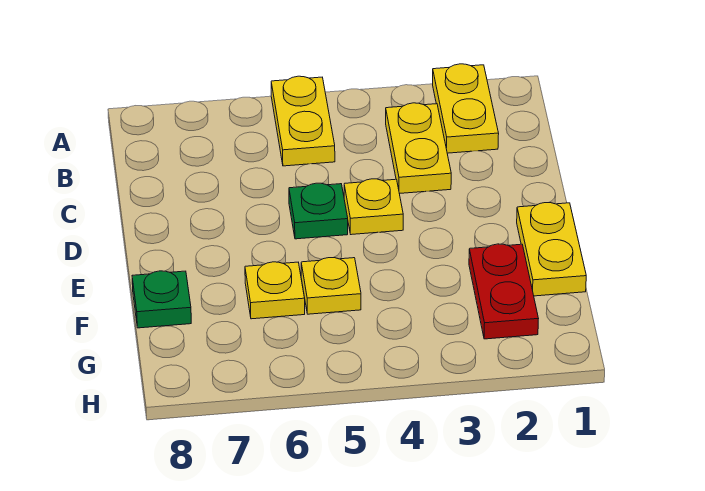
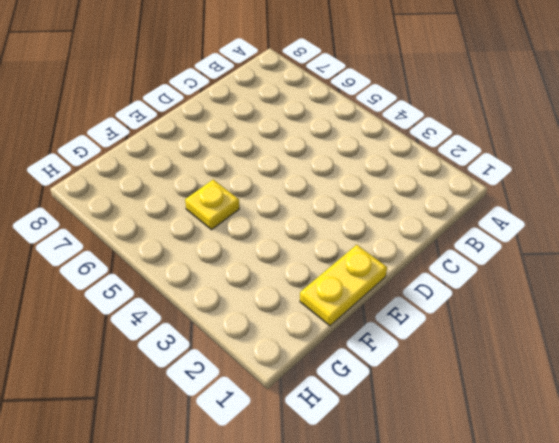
none -> yellow 1x2 plate [433,64,499,153]
none -> yellow 1x2 plate [271,76,335,166]

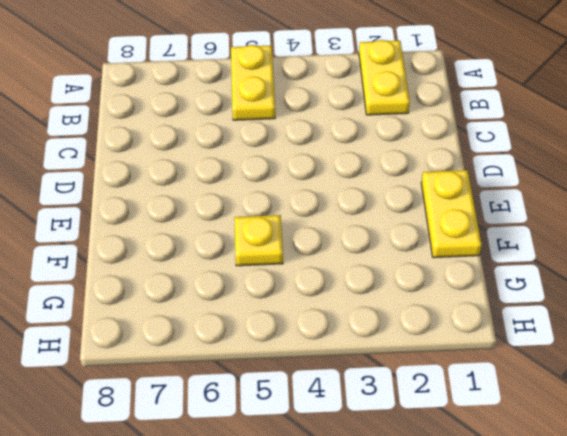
none -> yellow 1x2 plate [386,103,451,194]
none -> yellow 1x1 plate [344,179,403,235]

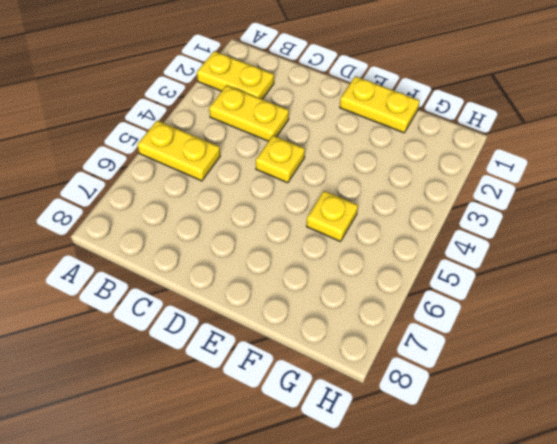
none -> green 1x1 plate [289,183,348,239]
none -> red 1x2 plate [469,244,538,339]

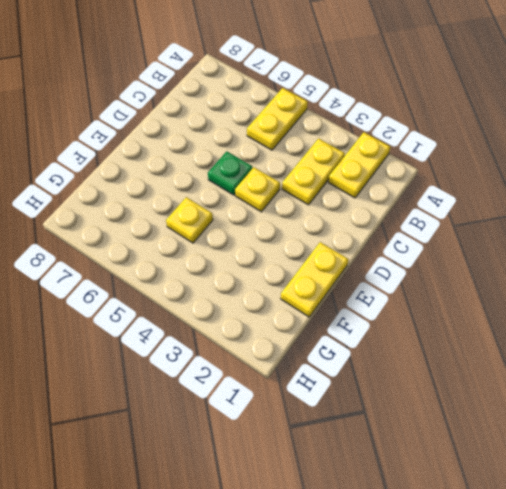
none -> red 1x2 plate [469,244,538,339]
none -> yellow 1x1 plate [245,262,305,319]

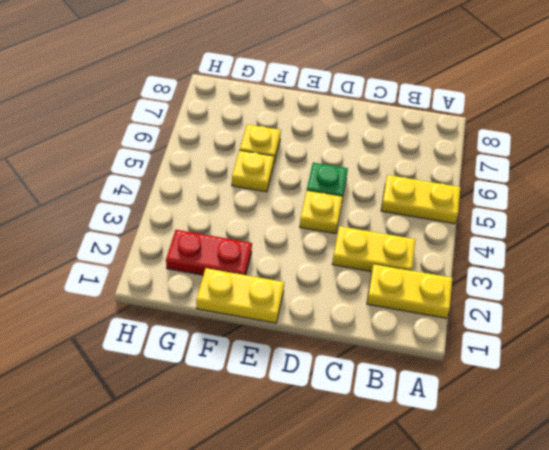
none -> green 1x1 plate [132,271,191,328]

